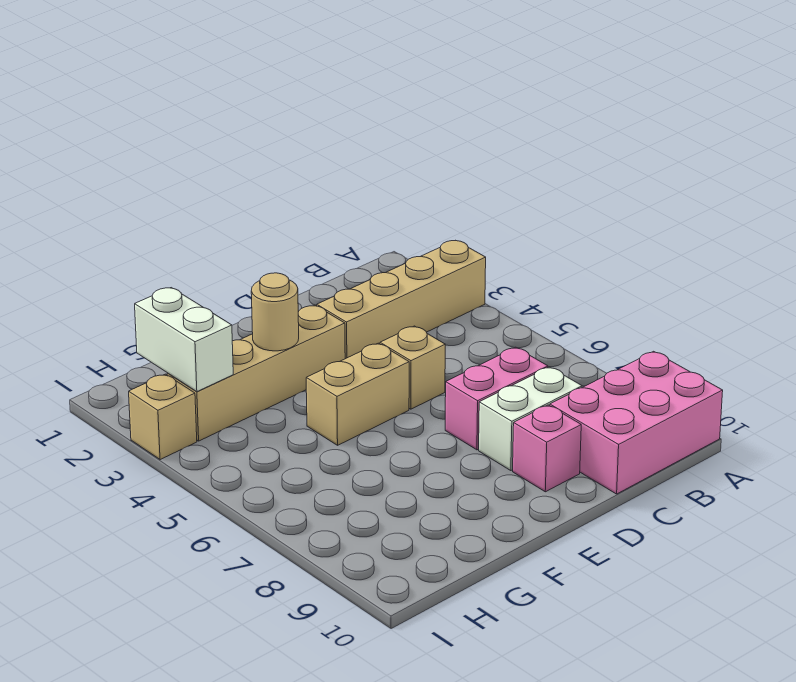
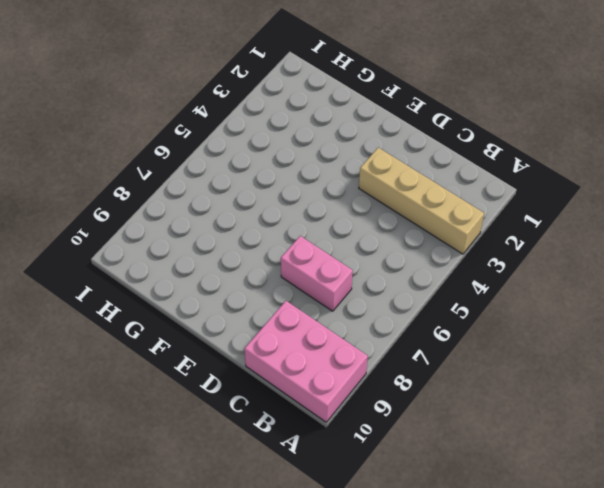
none -> white 1x2 brick [479,367,582,471]
none -> tan 1x1 brick [380,326,445,409]

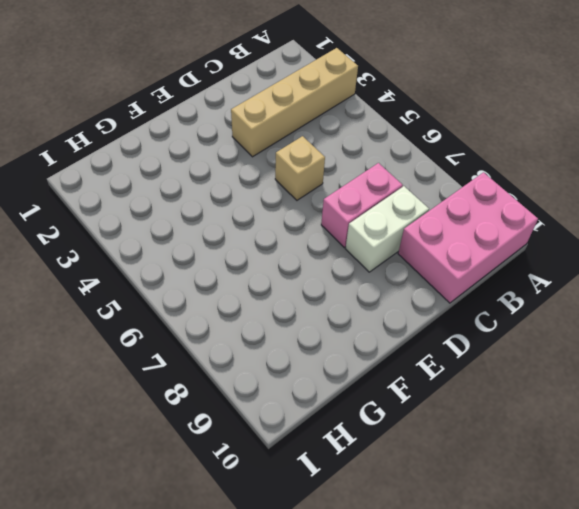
none -> pink 1x1 brick [513,405,581,492]
none -> tan 1x4 brick [167,305,345,441]

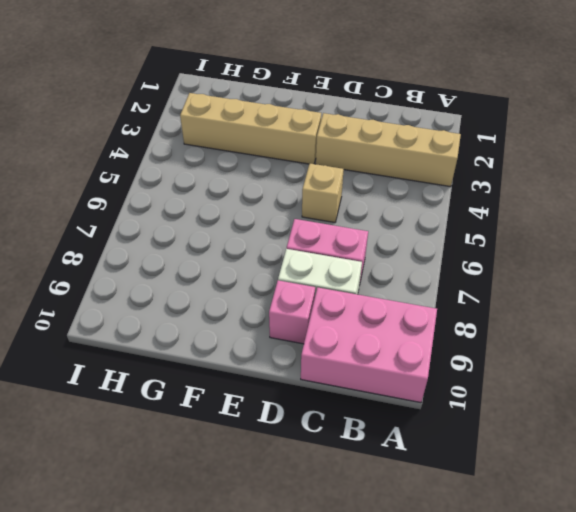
none -> tan 1x2 brick [306,343,409,445]
none -> tan 1x1 brick [129,374,197,460]

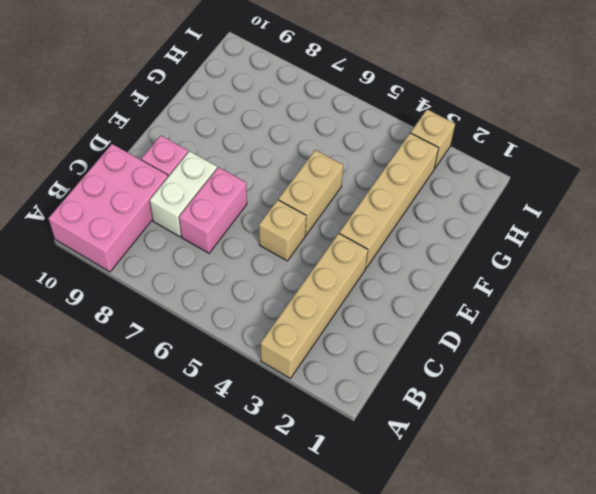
none -> tan 1x1 round brick [251,273,299,351]
none -> white 1x2 brick [135,288,233,392]

